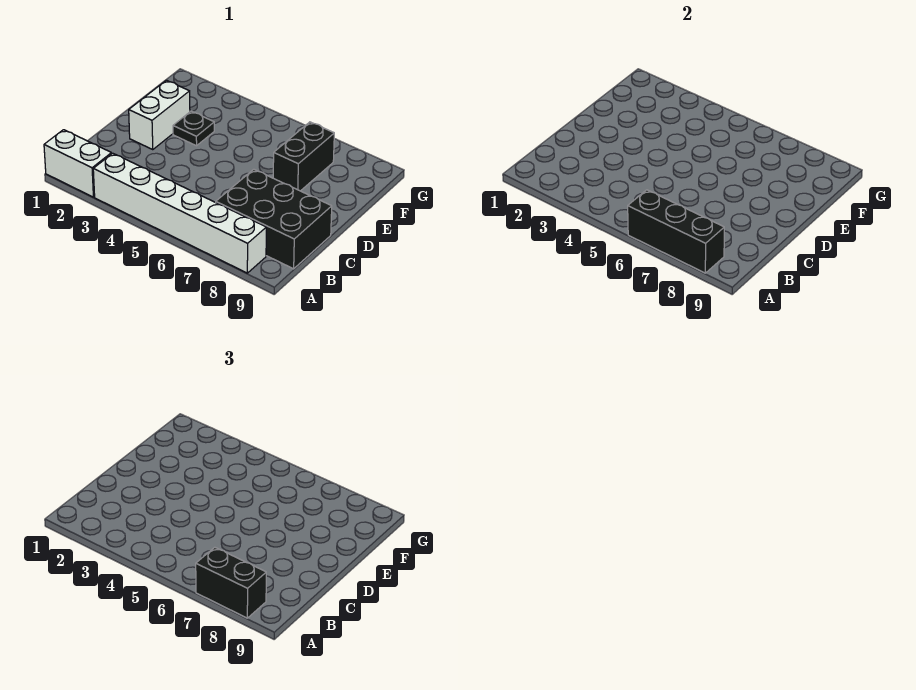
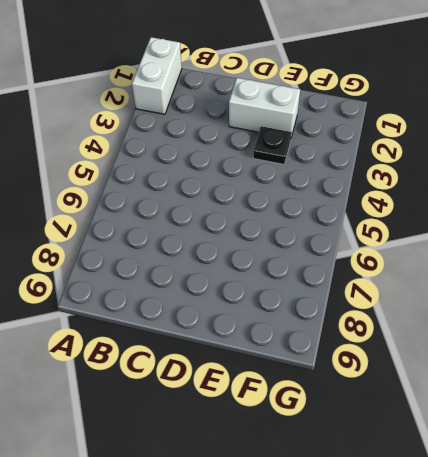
none -> white 1x6 brick [93,153,266,273]
none -> black 2x3 brick [216,169,332,269]

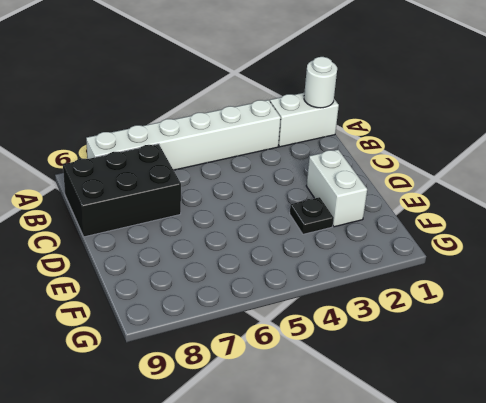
white 1x1 round brick [304,57,337,108] -> none
none -> black 1x2 brick [273,122,334,191]
none -> black 1x3 brick [628,190,724,273]

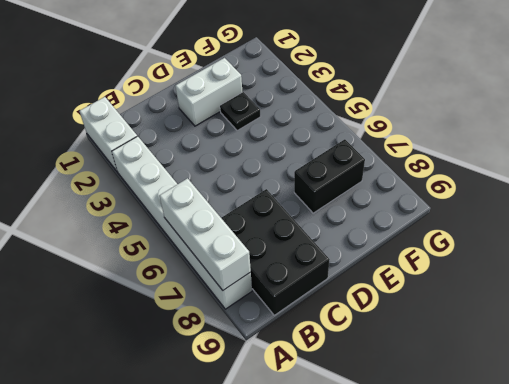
white 1x3 brick [159,178,251,290] -> black 1x3 brick [628,190,724,273]
none -> black 1x2 brick [196,547,266,618]

